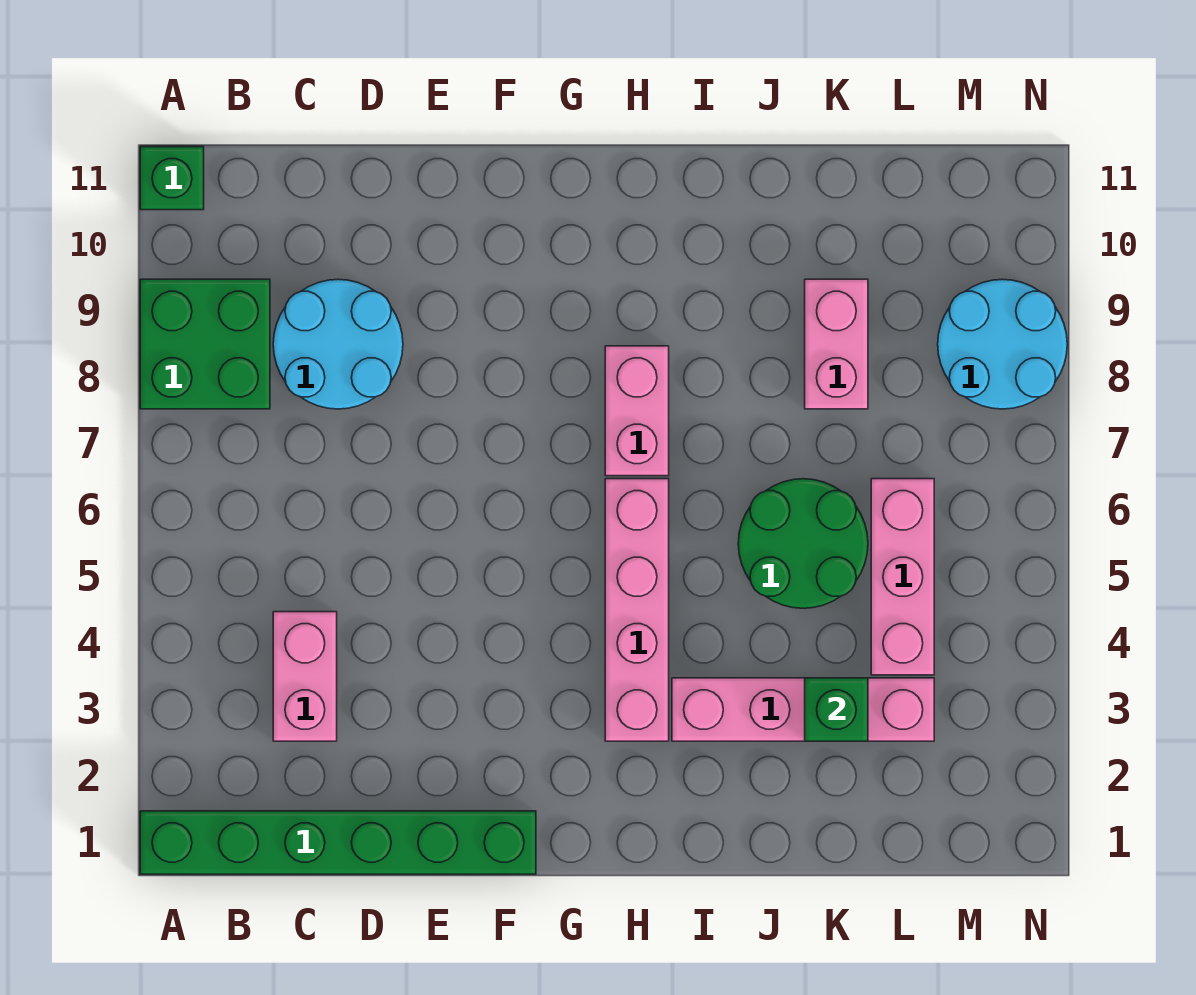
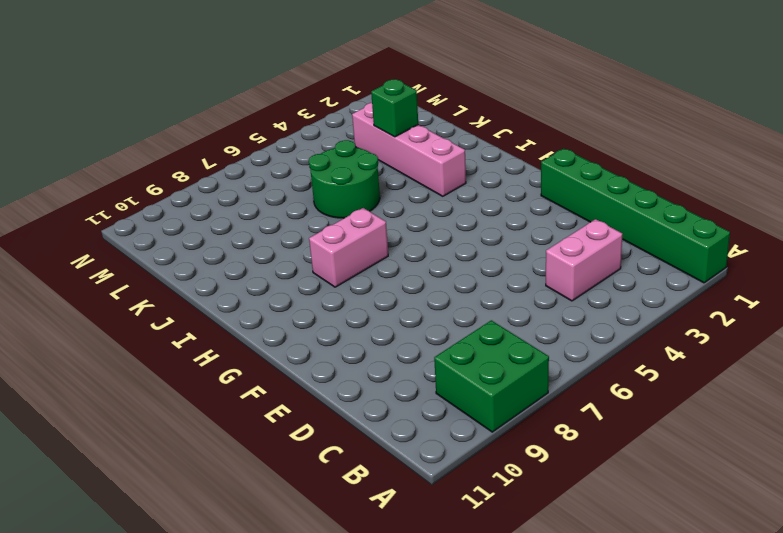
none -> green 1x1 brick [140,147,204,210]
none -> cyan 2x2 round brick [273,279,403,409]
none -> pink 1x4 brick [605,479,669,741]

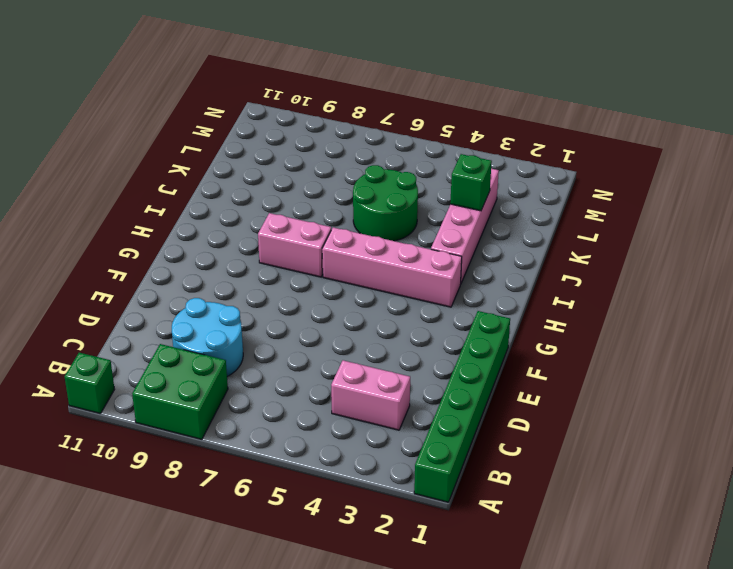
none -> pink 1x2 brick [805,279,868,409]
none -> pink 1x3 brick [871,479,934,675]
none -> cyan 2x2 round brick [938,279,1067,409]

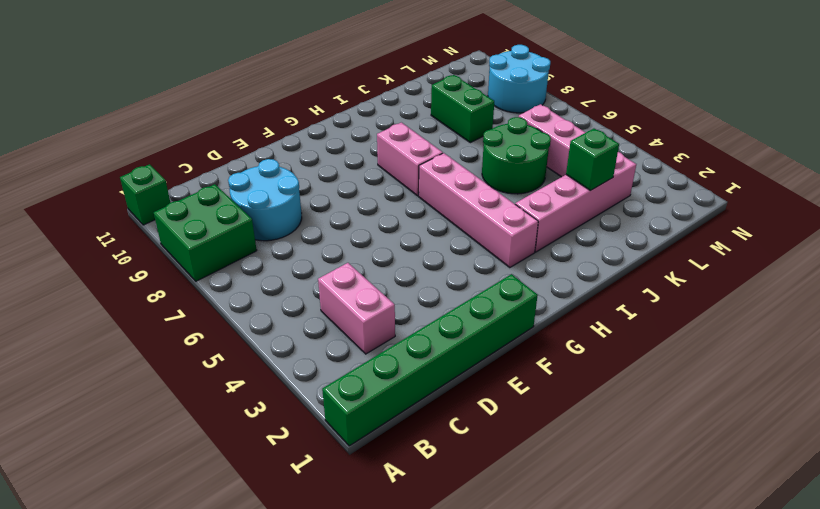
green 1x2 brick [431,75,494,143] -> pink 1x2 brick [805,279,868,409]

